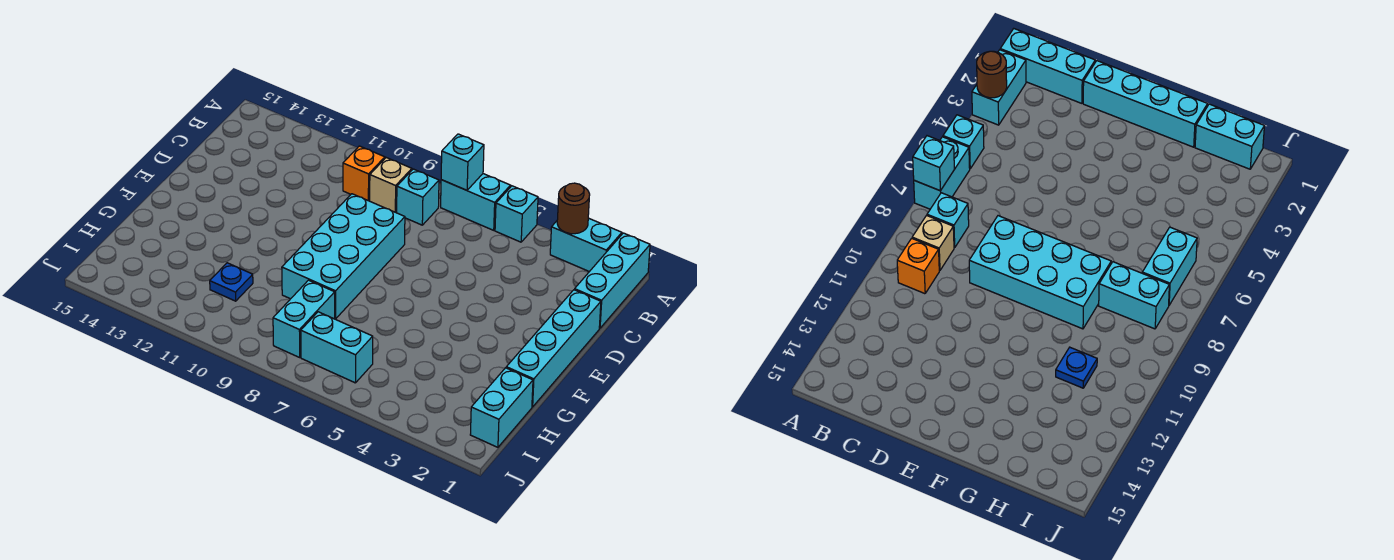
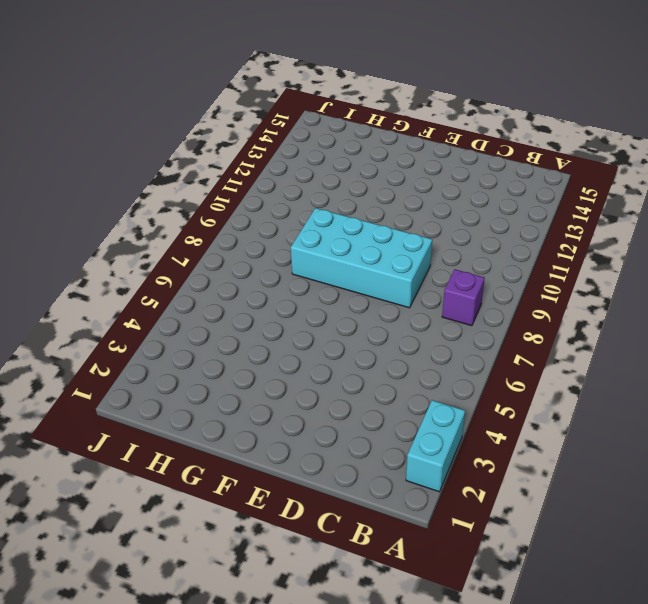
purple 1x1 brick [442,269,485,326] -> cyan 1x1 brick [396,169,439,225]
none -> cyan 1x3 brick [575,233,650,328]
none -> cyan 1x1 brick [495,186,538,242]
none -> cyan 1x2 brick [441,174,511,230]

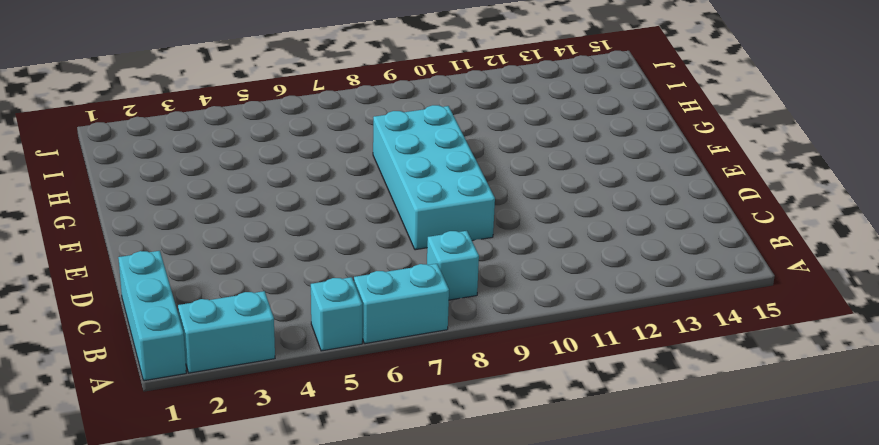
none -> tan 1x1 brick [370,158,412,212]
none -> orange 1x1 brick [343,146,385,201]
none -> cyan 1x4 brick [506,290,601,407]

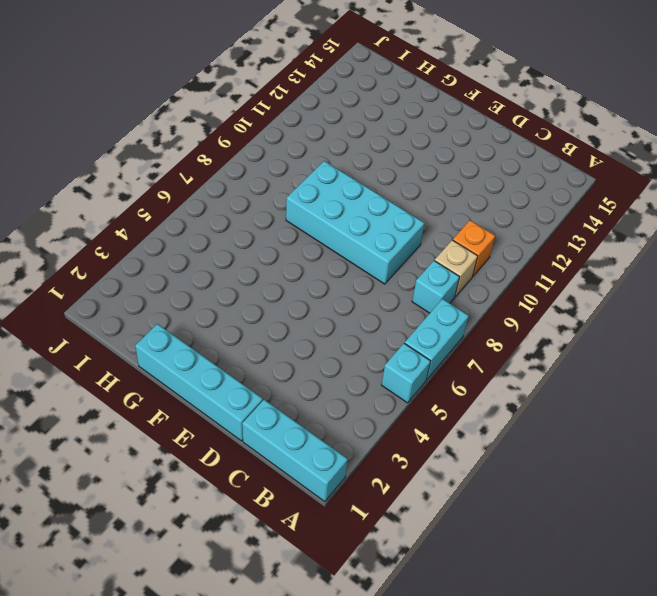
none -> cyan 1x2 brick [550,218,622,272]
none -> cyan 1x2 brick [470,368,533,447]
none -> cyan 1x2 brick [273,280,335,357]

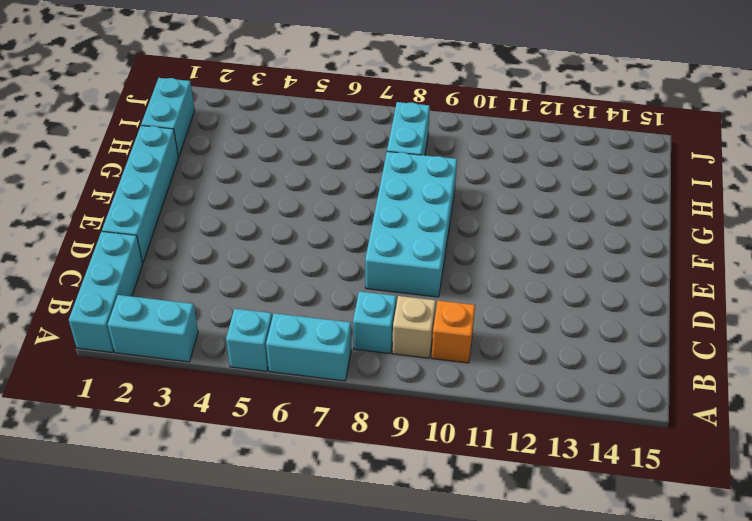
none -> blue 1x1 plate [210,263,253,301]
none -> cyan 1x2 brick [301,312,373,383]
none -> brown 1x1 round brick [557,183,590,234]

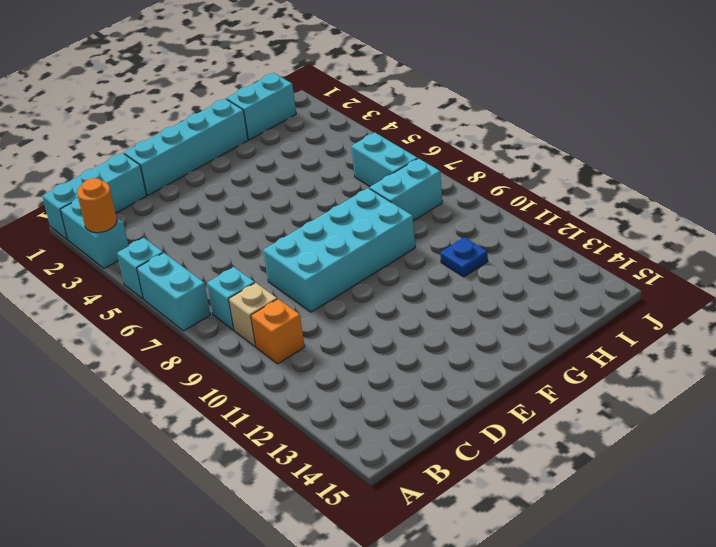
orange 1x1 round brick [77,178,117,233] -> brown 1x1 round brick [557,183,590,234]
none -> cyan 1x1 brick [441,134,484,190]

